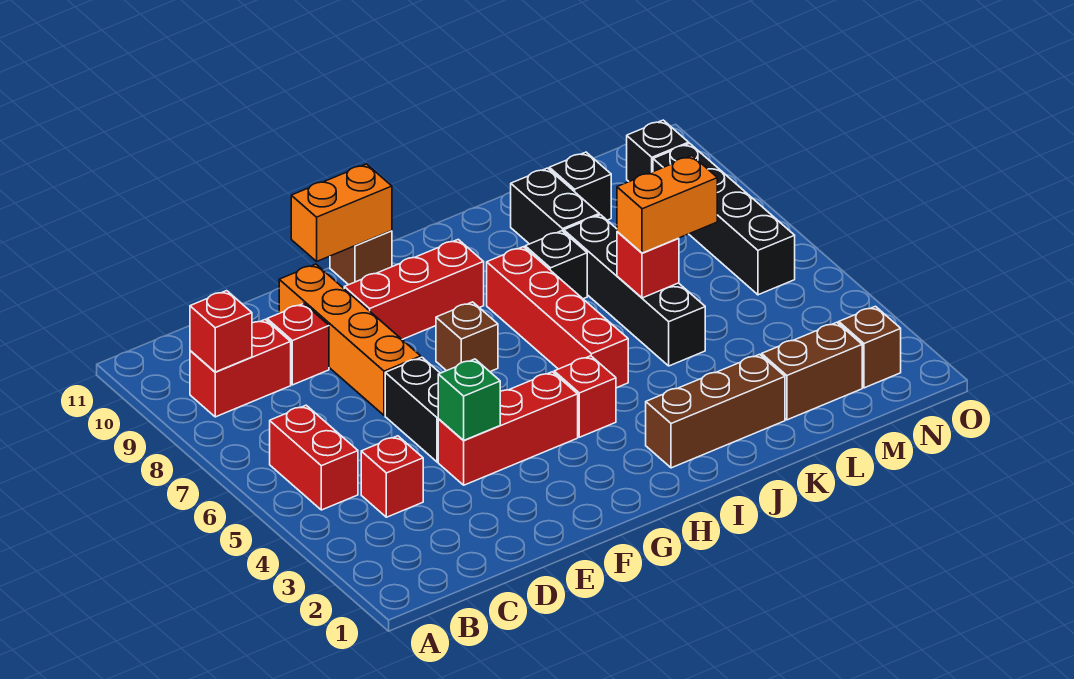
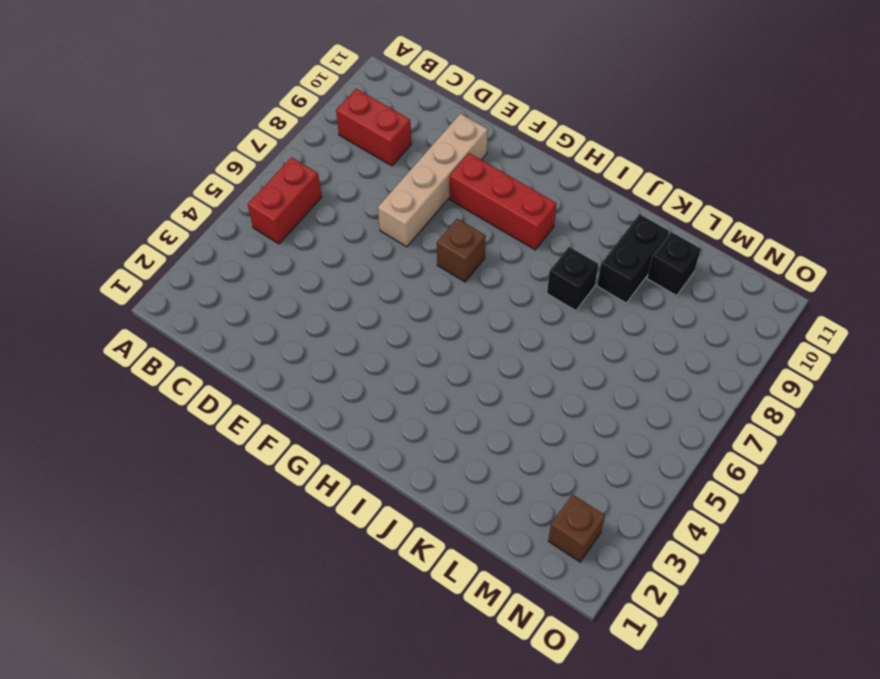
tan 1x4 brick [378,114,488,247] -> orange 1x4 brick [279,264,421,415]
none -> red 1x1 brick [361,436,423,517]
none -> red 1x1 brick [267,303,329,385]
none -> red 1x3 brick [438,372,578,485]

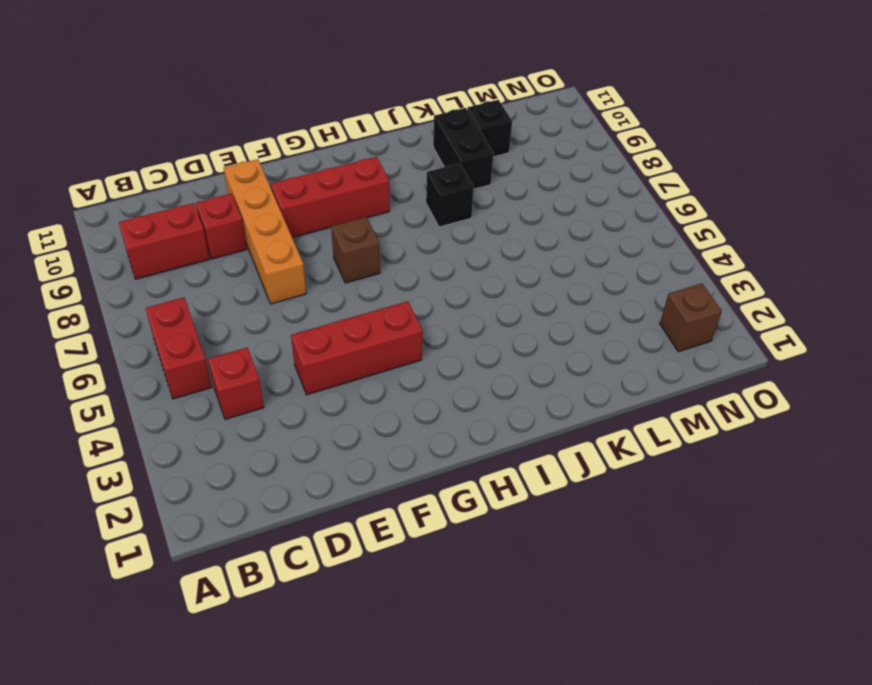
none -> black 1x2 brick [385,357,440,462]
none -> brown 1x1 brick [330,231,392,285]
none -> red 1x1 brick [554,356,616,437]

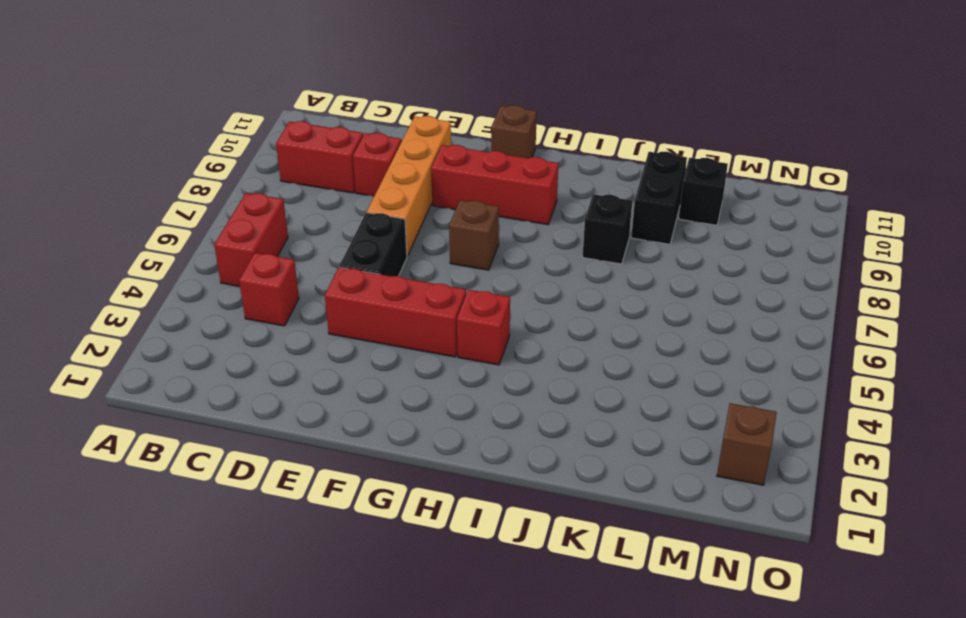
none -> brown 1x3 brick [646,354,785,468]
none -> red 1x4 brick [487,247,628,388]
none -> black 1x4 brick [564,215,705,366]

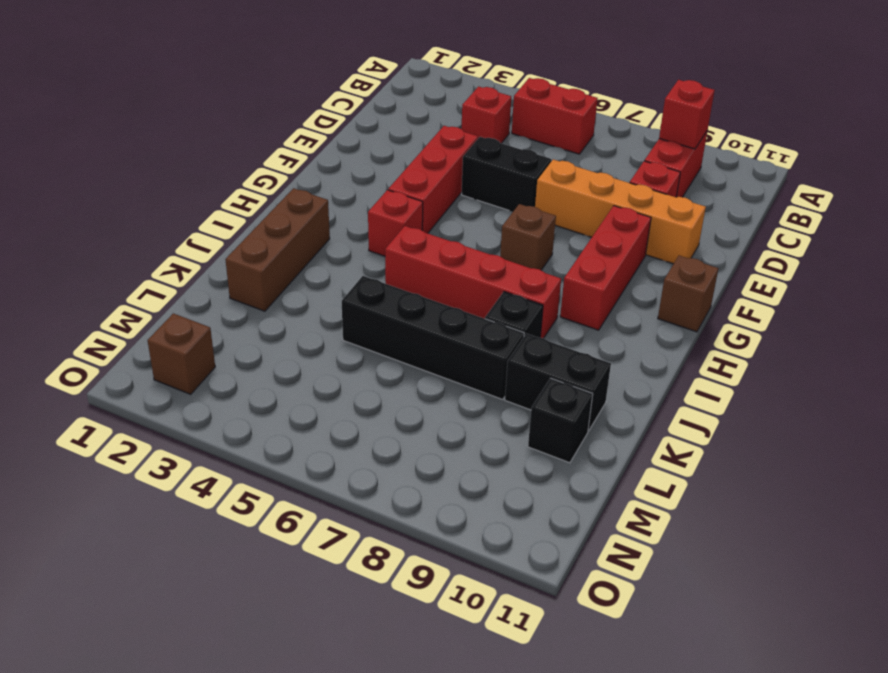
none -> brown 1x2 brick [762,322,862,420]
none -> black 1x4 brick [653,143,795,295]
none -> black 1x1 brick [627,120,689,182]

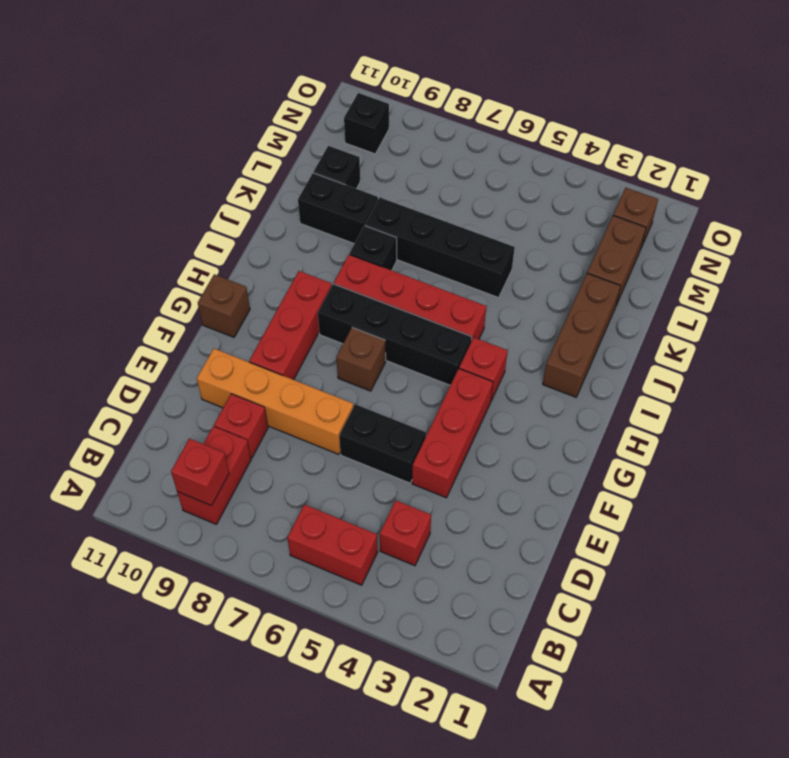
black 1x4 brick [318,284,472,385] -> black 1x4 brick moved to [653,143,795,295]
none -> green 1x1 brick [438,359,500,441]
none -> orange 1x2 brick [291,164,392,261]
none -> red 1x1 brick [617,232,679,298]

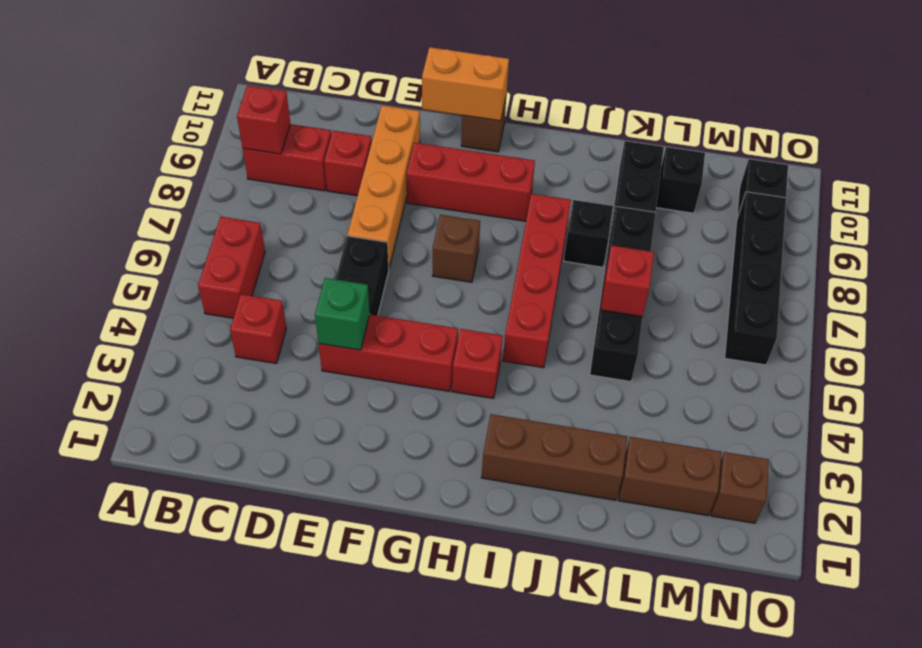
none -> orange 1x2 brick [617,156,717,253]

